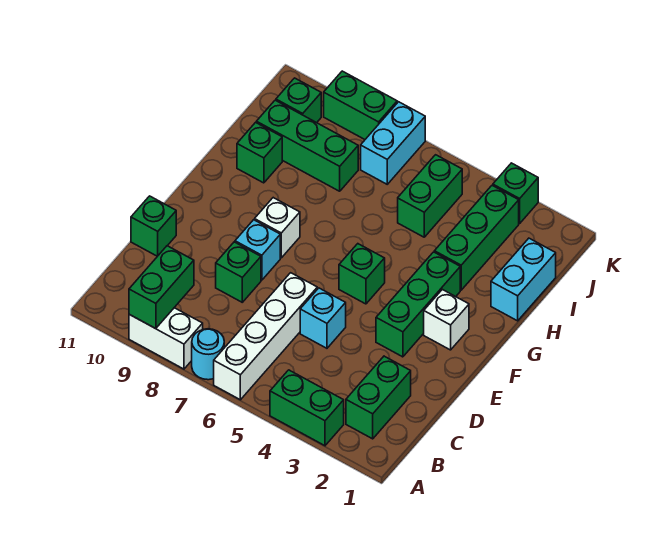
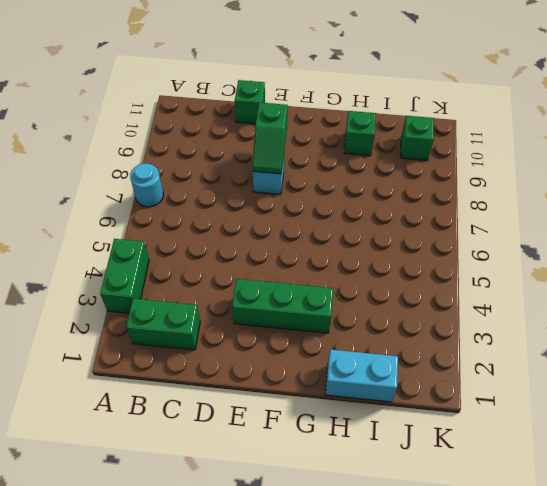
green 1x2 slope [252,102,288,174] -> none
none -> white 1x4 brick [214,273,317,400]
none -> white 1x2 brick [129,308,203,369]
none -> cyan 1x1 brick [300,288,346,348]

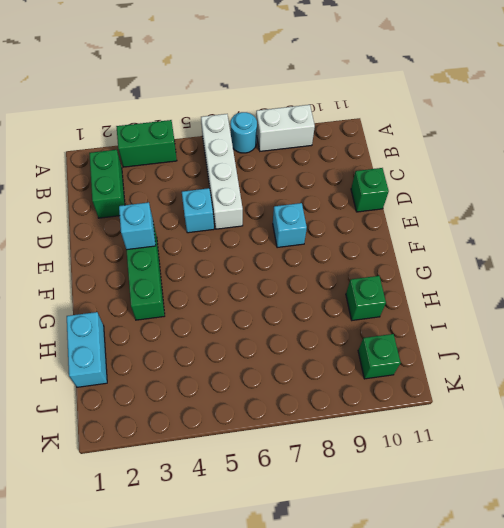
cyan 1x1 brick [119,202,156,250] -> none
none -> green 1x1 brick [216,242,261,302]
none -> white 1x1 brick [424,289,469,350]
none -> green 1x1 brick [339,244,385,304]

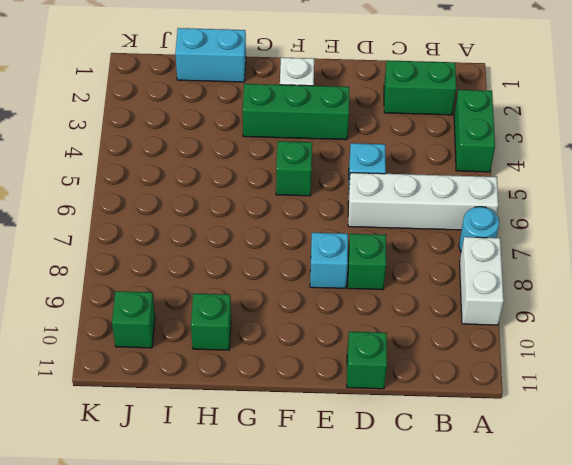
none -> white 1x1 brick [255,198,300,258]
none -> green 1x3 brick [434,185,519,290]
none -> green 1x2 brick [398,155,462,237]

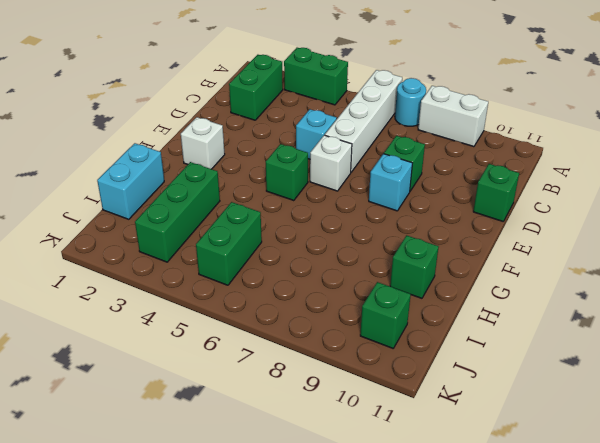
white 1x1 brick [310,135,352,191] -> white 1x1 brick moved to [255,198,300,258]
none -> green 1x3 brick [376,252,460,357]
none -> green 1x3 brick [256,100,358,191]
none -> cyan 1x2 brick [361,102,425,184]

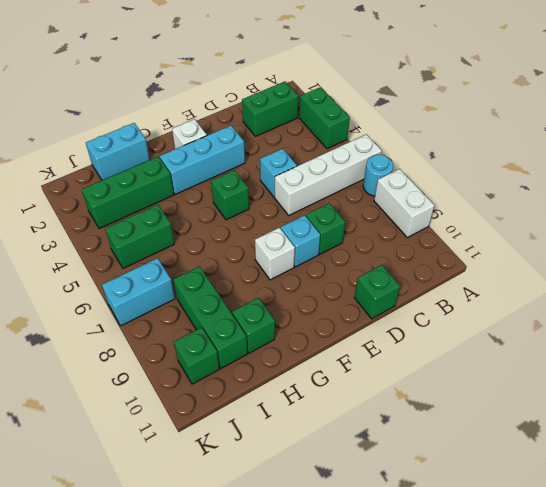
cyan 1x3 brick [160,126,245,195] -> green 1x3 brick [376,252,460,357]
none -> green 1x1 brick [493,163,538,223]
none -> green 1x2 brick [324,71,397,139]
none -> green 1x2 brick [129,246,194,329]

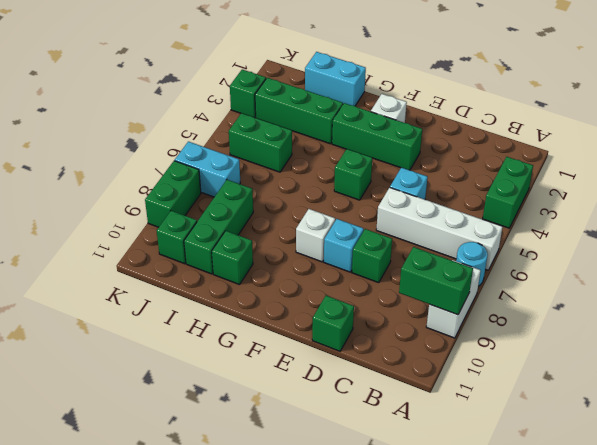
none -> green 1x2 brick [346,356,411,439]

